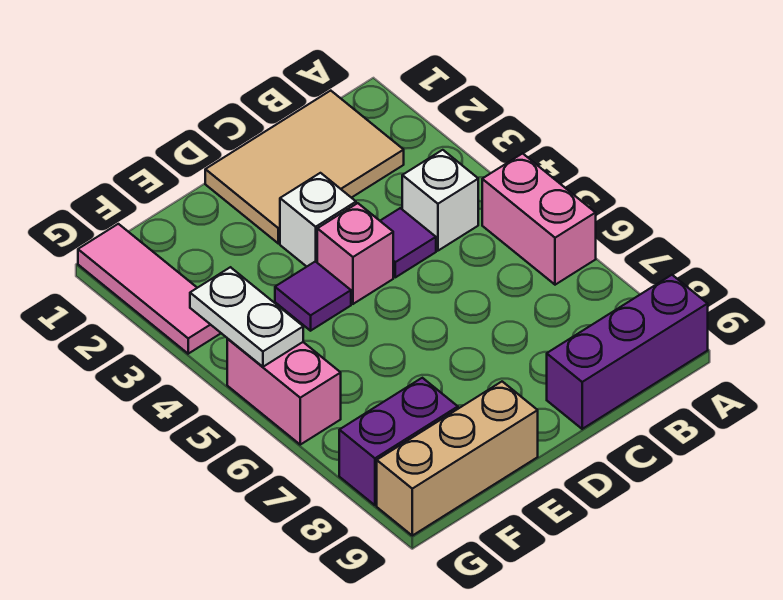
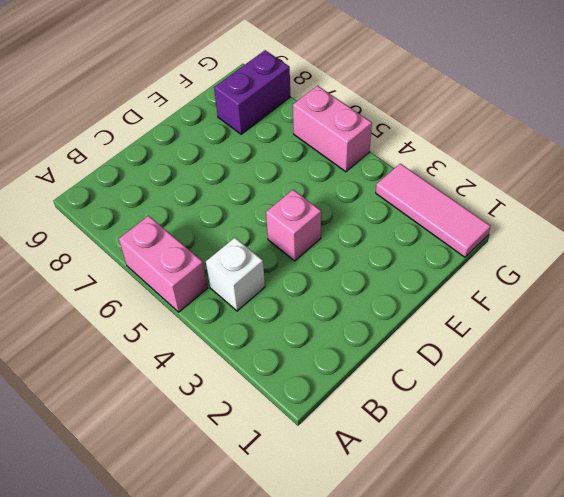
none -> purple 1x3 brick [547,275,708,429]
none -> tan 2x3 tile [205,91,404,243]
none -> purple 1x1 tile [380,208,436,277]

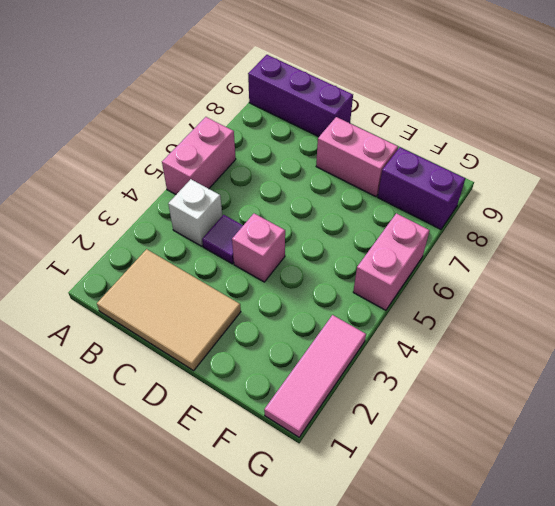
pink 1x2 brick [316,117,398,197] -> none
none -> white 1x1 brick [280,173,356,267]
none -> purple 1x1 tile [275,261,351,331]
none -> tan 1x3 brick [377,382,538,536]

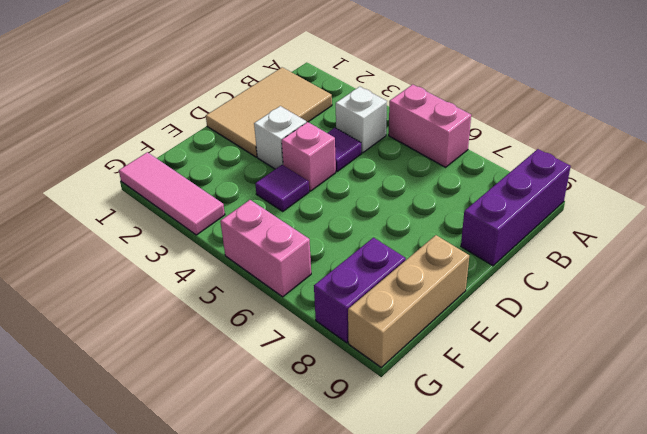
none -> white 1x2 plate [190,267,303,367]

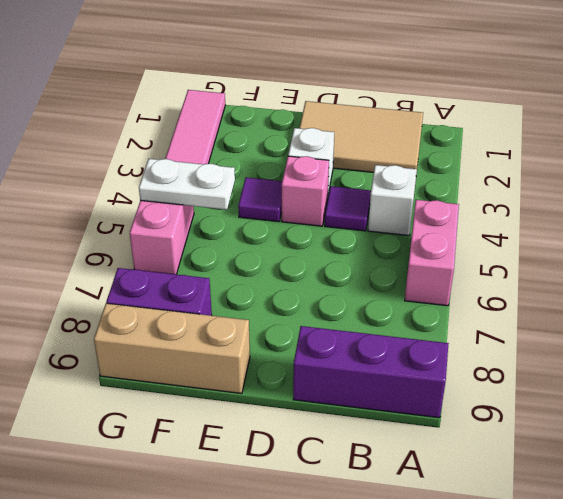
white 1x2 plate [139,159,235,210] -> white 1x2 plate turned to [190,267,303,367]

